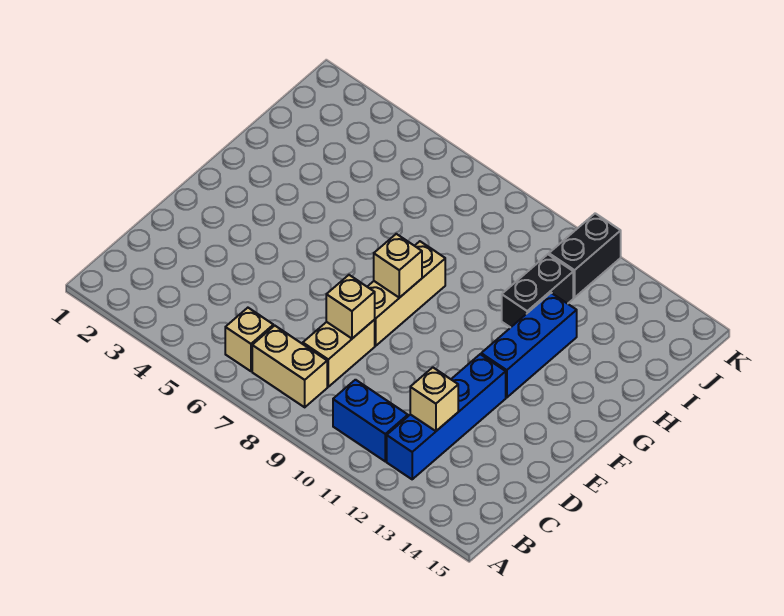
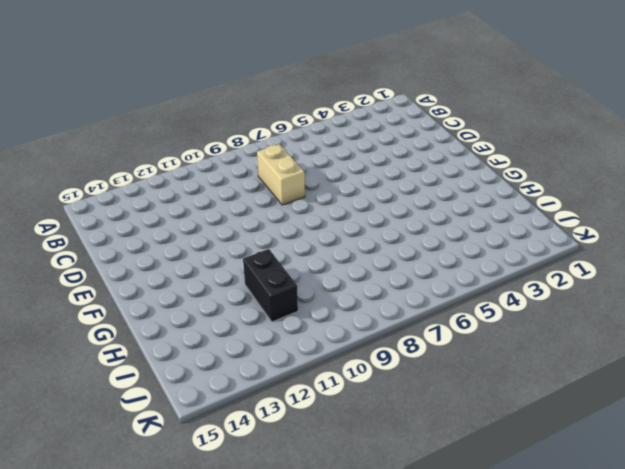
none -> tan 1x1 brick [225,308,273,371]
none -> tan 1x2 brick [252,326,327,407]
none -> blue 1x2 brick [333,380,408,461]

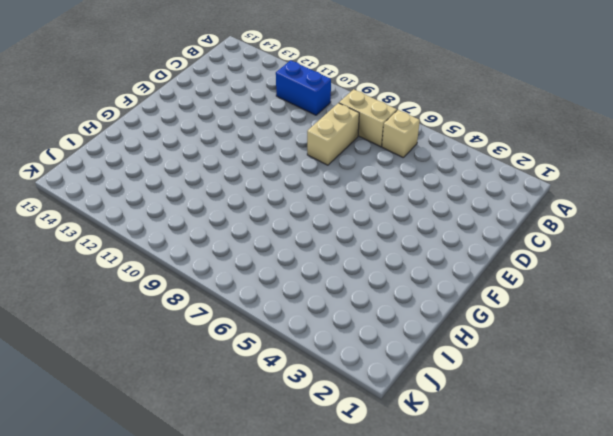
none -> blue 1x4 brick [387,354,506,479]
none -> tan 1x3 brick [367,241,445,346]
none -> blue 1x3 brick [481,293,577,398]

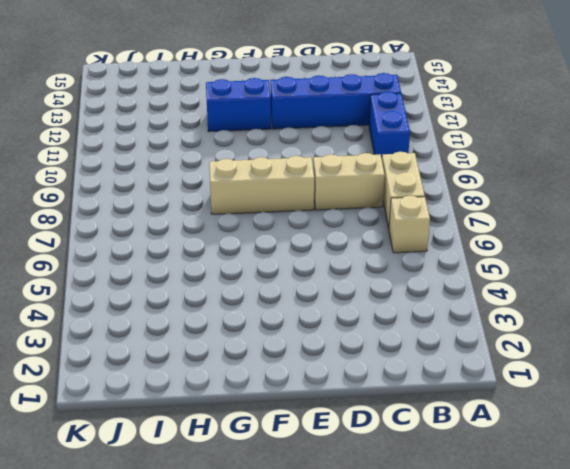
blue 1x2 brick [206,78,271,132] -> blue 1x3 brick [481,293,577,398]
none -> black 1x2 brick [502,254,573,328]
none -> black 1x2 brick [549,213,621,298]
none -> tan 1x1 brick [410,367,458,431]

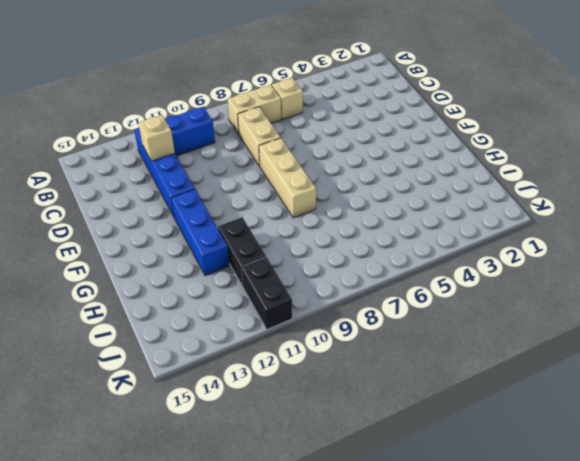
none -> tan 1x1 brick [326,275,375,338]
none -> tan 1x1 brick [374,234,422,298]

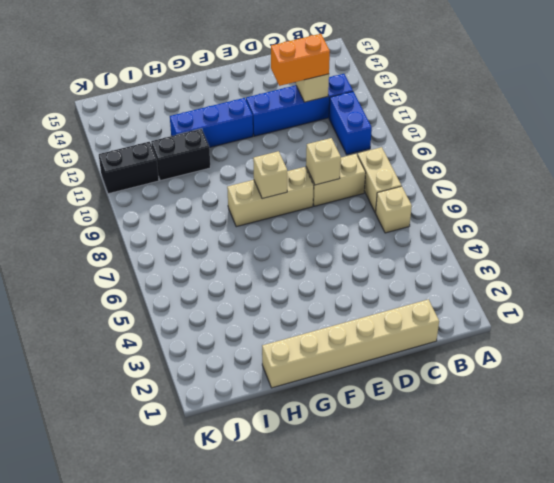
tan 1x6 brick [262,299,439,388] -> none
orange 1x2 brick [271,34,330,86] -> none

